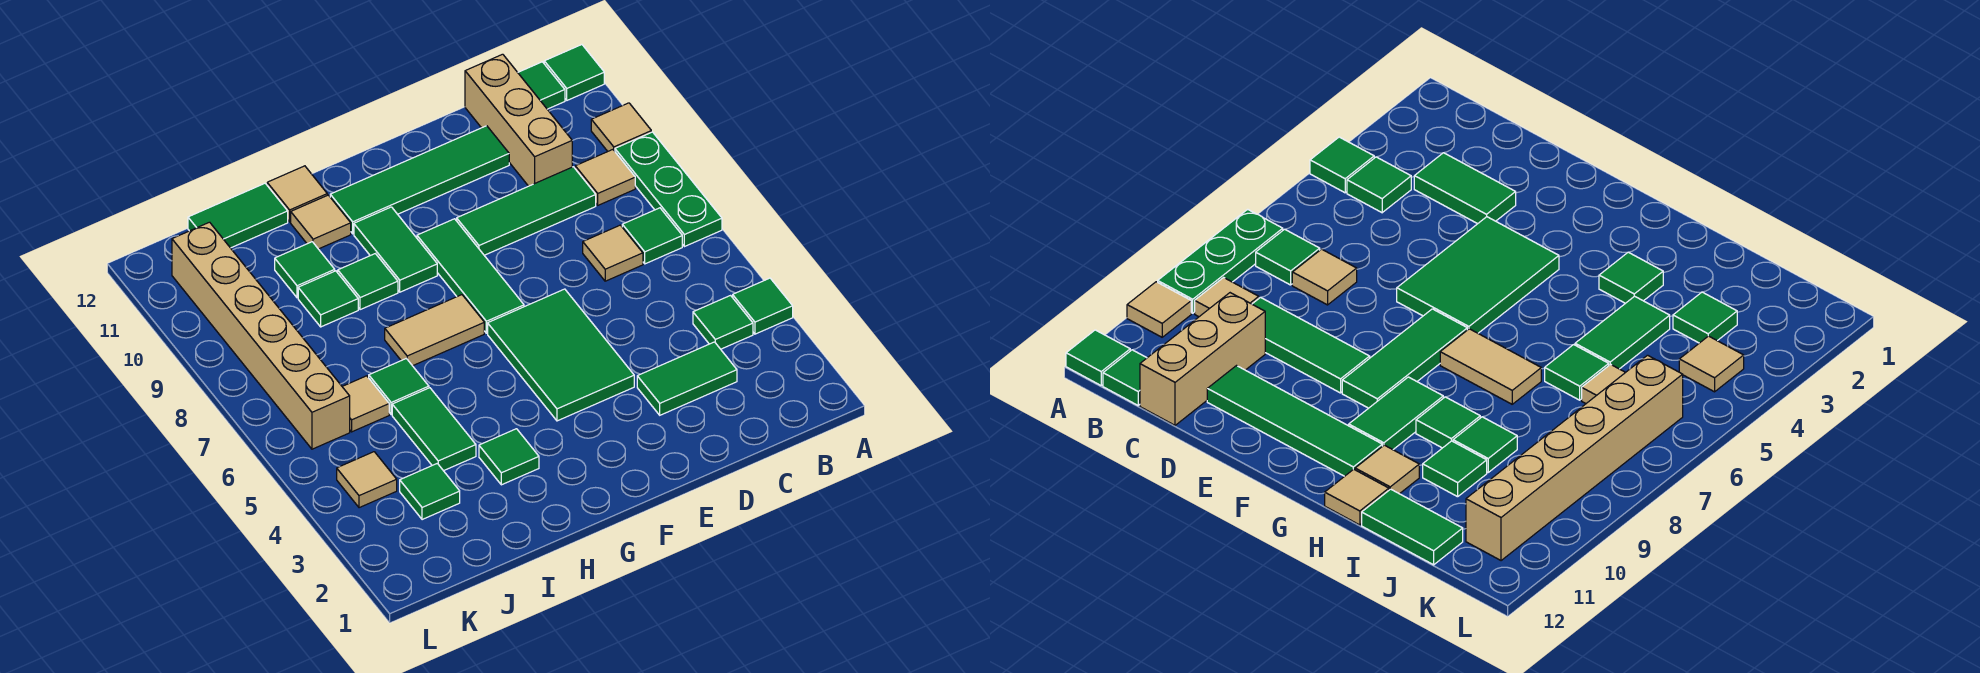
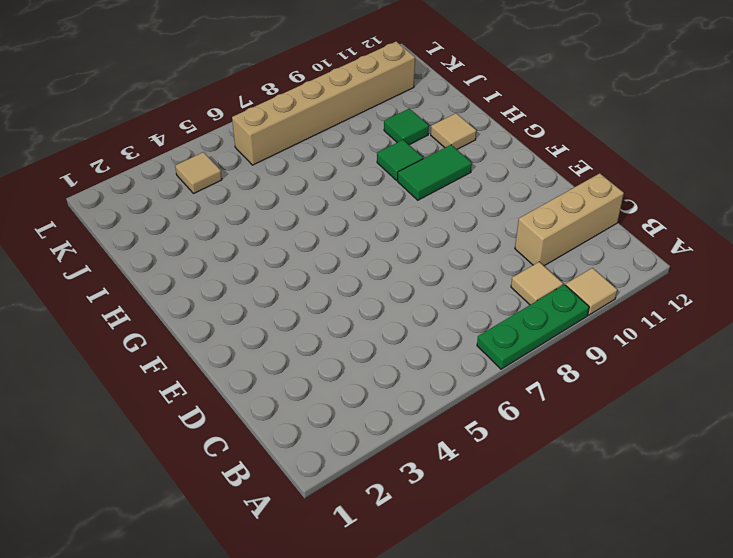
none -> green 1x1 tile [733,278,793,334]
none -> green 1x1 tile [544,45,604,100]
none -> green 1x1 tile [693,296,753,349]
none -> green 1x1 tile [622,208,682,264]

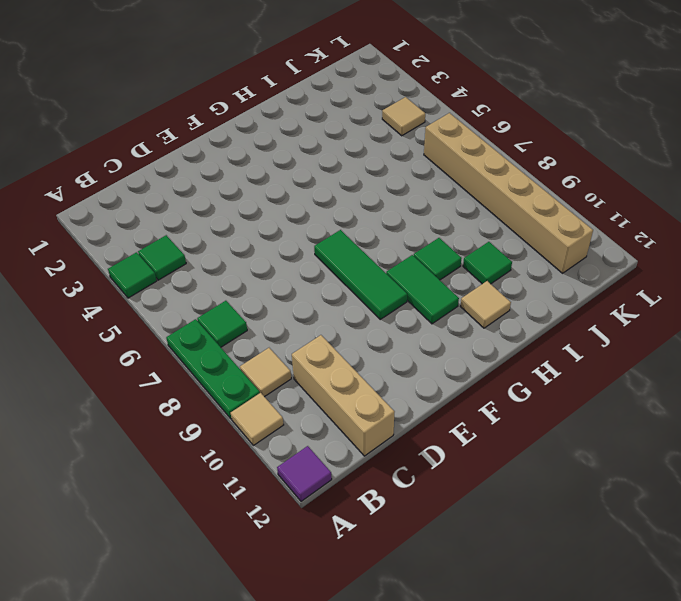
purple 1x1 tile [277,446,332,501] -> green 1x1 tile [544,45,604,100]
none -> green 1x1 tile [518,62,565,109]
none -> green 1x2 tile [637,342,737,415]
none -> tan 1x1 tile [583,225,643,281]
none -> green 1x3 tile [457,167,596,255]

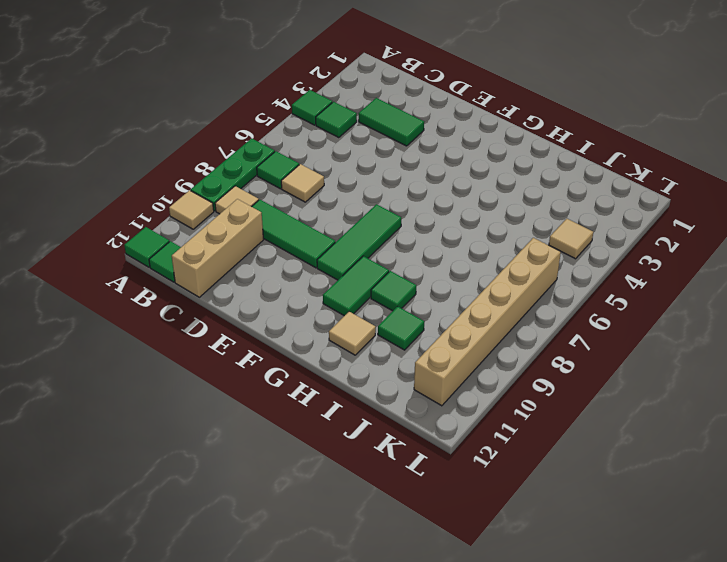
none -> green 1x4 tile [330,126,509,234]
none -> green 2x3 tile [488,289,634,421]
none -> tan 1x2 tile [385,295,484,366]
none -> green 1x1 tile [479,429,539,485]

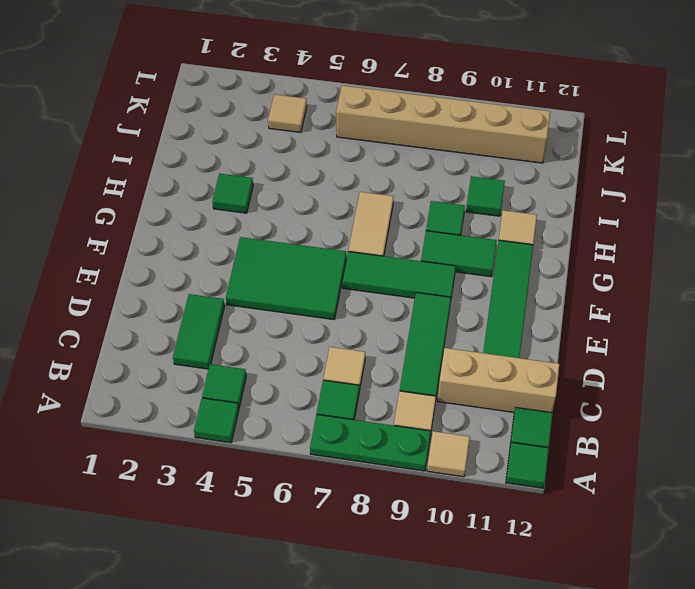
none -> tan 1x1 tile [267,166,327,222]
none -> green 1x2 tile [392,388,476,471]
none -> green 1x1 tile [369,359,429,415]
none -> green 1x1 tile [298,271,358,327]

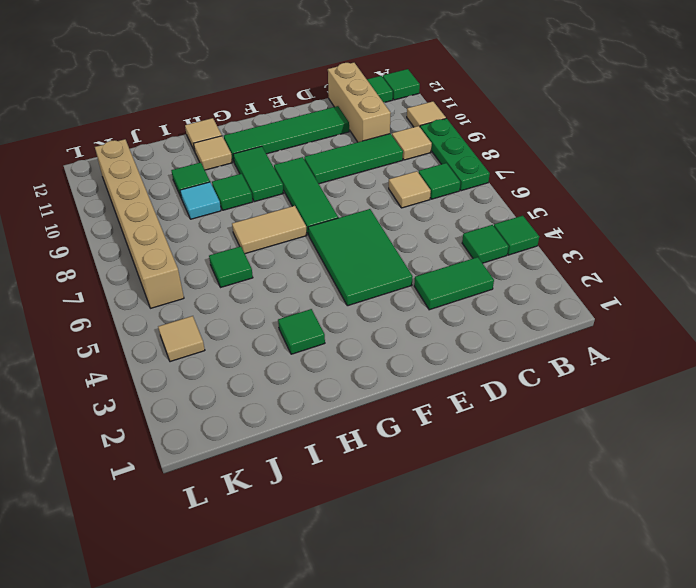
cyan 1x1 tile [180,182,221,219] -> green 1x1 tile [298,271,358,327]
none -> green 1x2 tile [392,388,476,471]
none -> green 1x2 tile [188,183,288,248]
none -> green 1x1 tile [400,463,460,520]
none -> tan 1x1 tile [342,376,389,432]

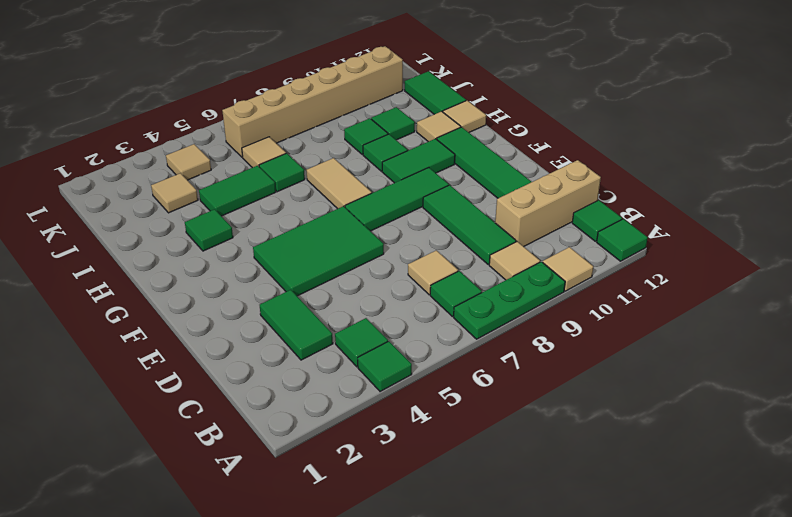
tan 1x1 tile [151,173,198,213] -> green 1x1 tile [400,463,460,520]

